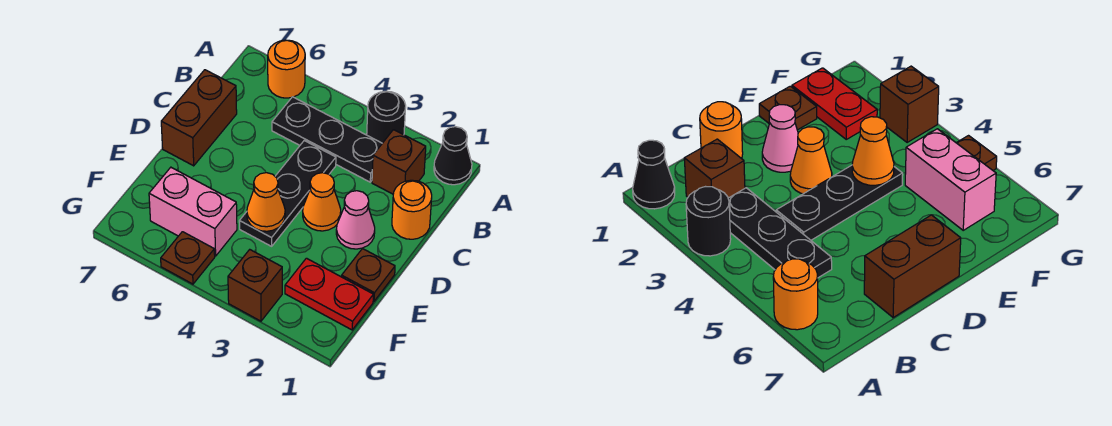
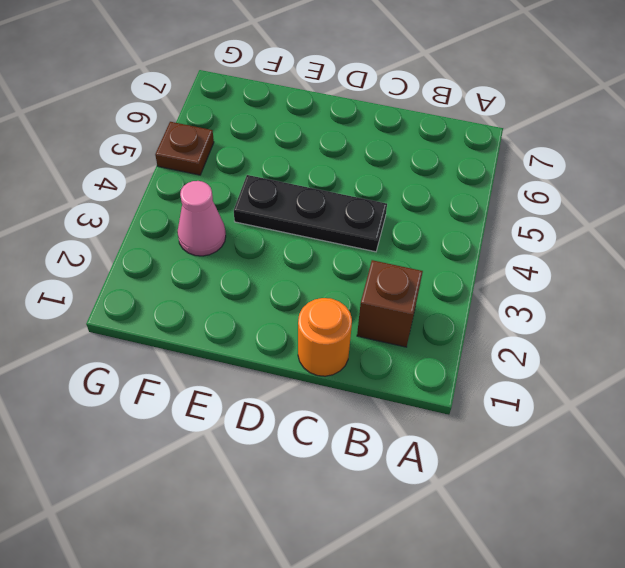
pink 1x1 cone [177,181,226,256] -> pink 1x1 cone moved to [336,191,375,249]
none -> black 1x1 cone [434,127,472,185]
none -> black 1x1 round brick [367,91,406,143]
none -> orange 1x1 round brick [268,40,305,98]

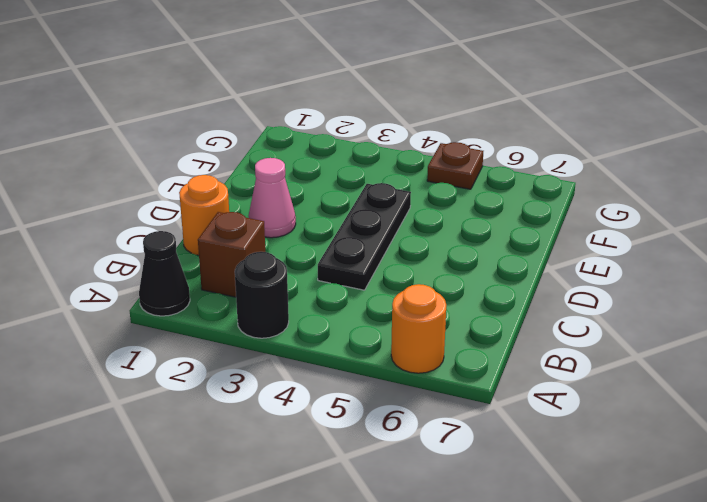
none -> black 1x3 plate [272,97,382,182]
none -> brown 1x2 brick [161,70,237,166]
none -> orange 1x1 cone [303,173,341,231]

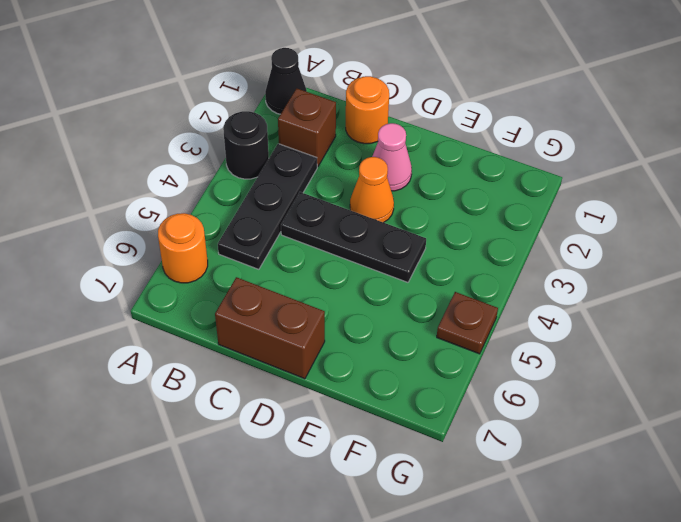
none -> brown 1x1 plate [342,249,395,301]
none -> red 1x2 plate [285,258,373,330]
none -> pink 1x2 brick [149,167,237,256]

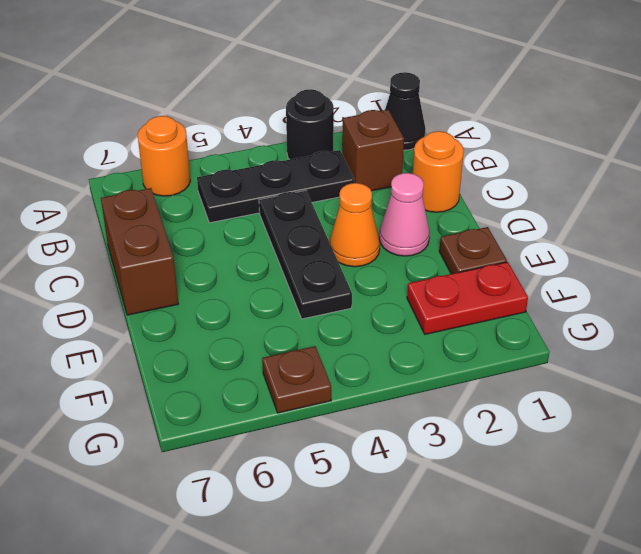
none -> pink 1x2 brick [149,167,237,256]
none -> brown 1x1 brick [228,250,282,321]
none -> orange 1x1 cone [247,173,285,231]

